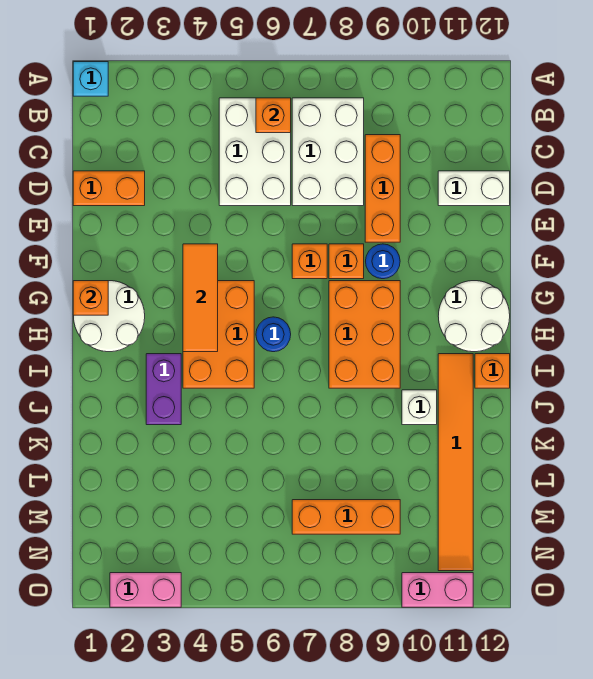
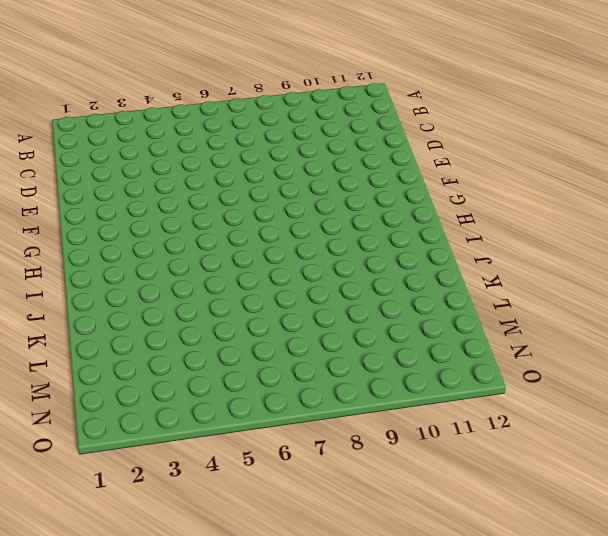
none -> cyan 1x1 brick [73,62,108,96]
none -> white 2x3 brick [219,98,291,206]
none -> white 2x3 brick [292,98,364,206]

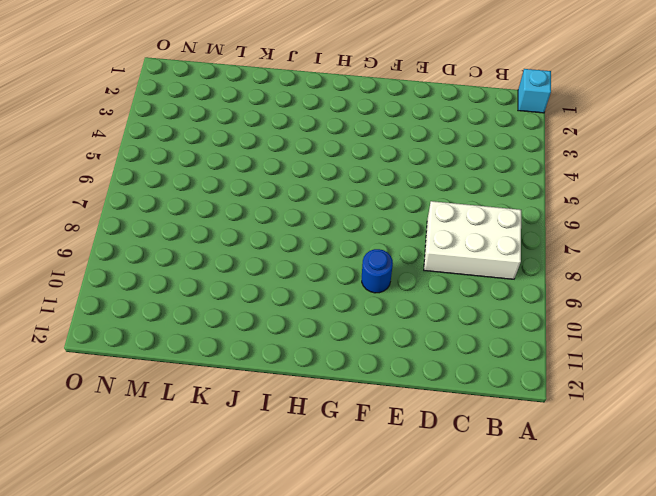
none -> white 2x3 brick [219,98,291,206]
none -> orange 1x3 brick [365,135,400,242]
none -> orange 1x2 brick [73,171,145,206]

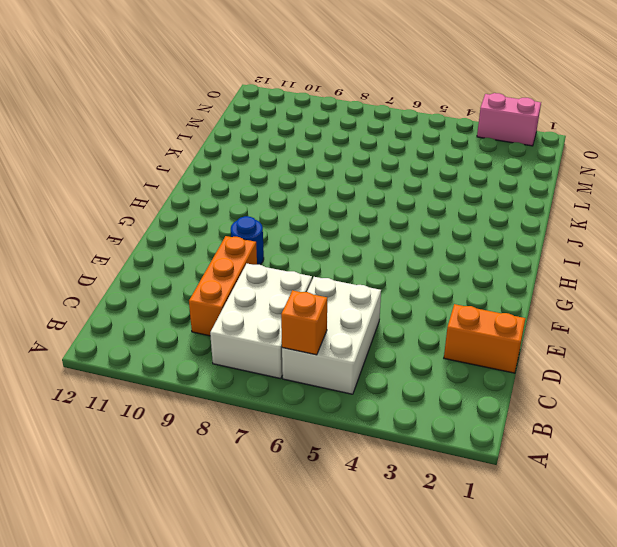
none -> cyan 1x1 brick [73,62,108,96]
none -> white 1x2 brick [438,171,510,206]
none -> orange 1x1 brick [292,244,327,279]

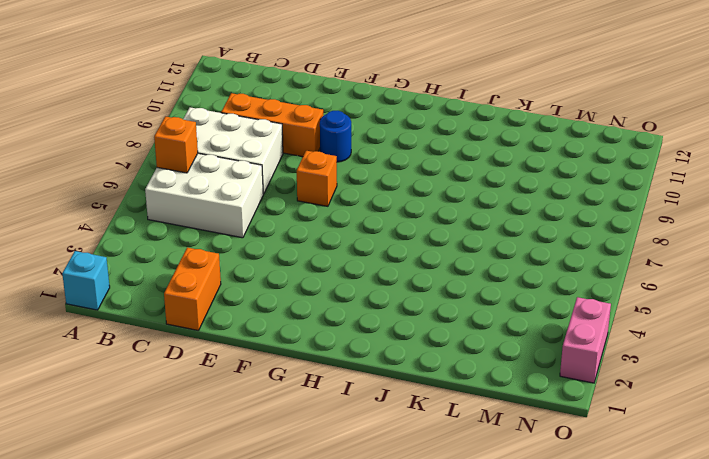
none -> white 1x2 brick [438,171,510,206]
none -> orange 1x1 brick [329,244,364,279]
none -> white 2x2 round brick [74,281,145,352]

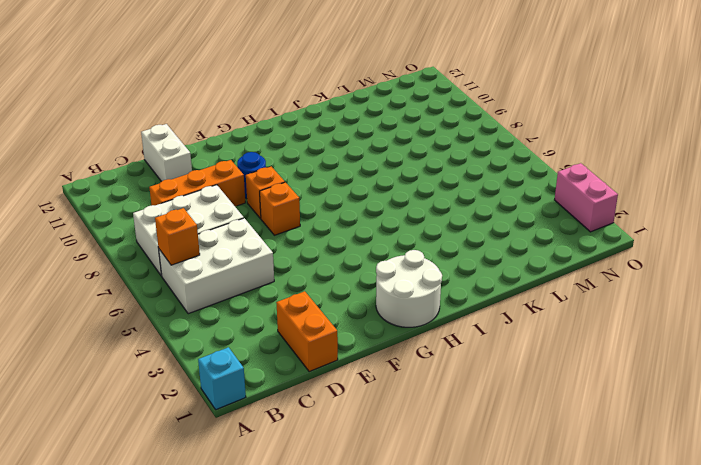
none -> orange 2x3 brick [183,281,254,388]
none -> orange 2x3 brick [329,281,400,388]
none -> white 2x2 round brick [438,281,510,352]

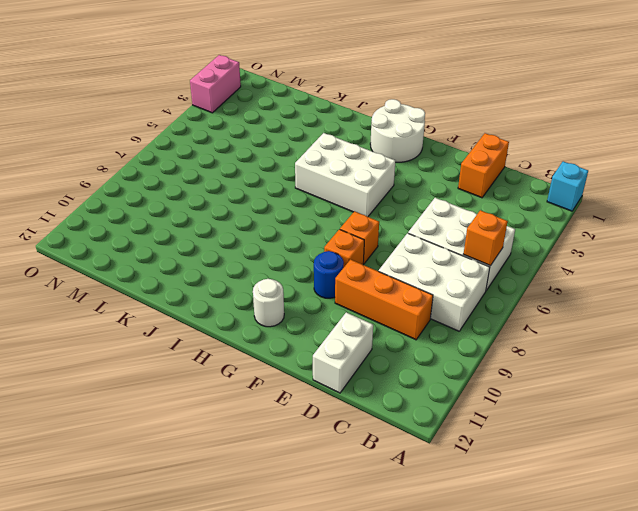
white 2x3 brick [295,133,395,217] -> orange 2x3 brick [183,281,254,388]
white 1x1 round brick [253,279,284,327] -> white 2x2 round brick [438,281,510,352]
none -> orange 2x3 brick [329,281,400,388]
none -> blue 1x1 round brick [256,317,291,352]
none -> purple 1x2 brick [146,354,181,425]

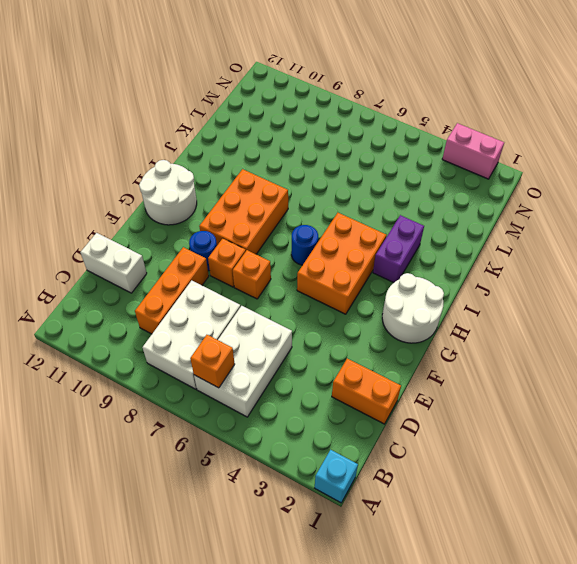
none -> orange 1x6 tile [438,354,473,571]
none -> orange 1x1 brick [475,354,510,388]
none -> white 1x1 brick [402,390,437,425]

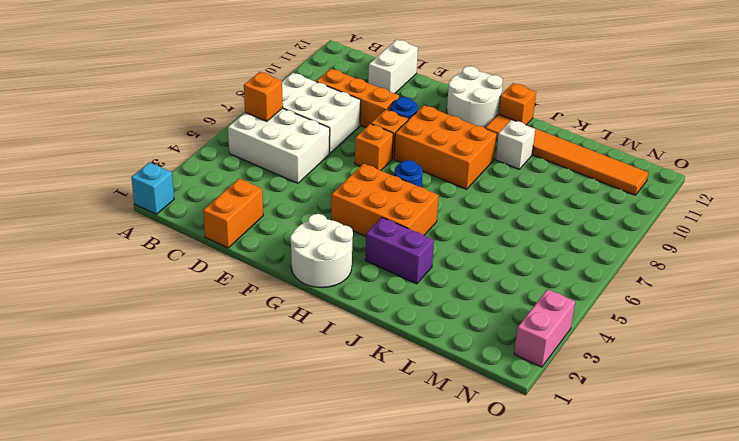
none -> orange 1x3 brick [292,500,400,534]
none -> pink 1x2 brick [402,573,473,607]
none -> orange 1x3 tile [183,244,218,352]

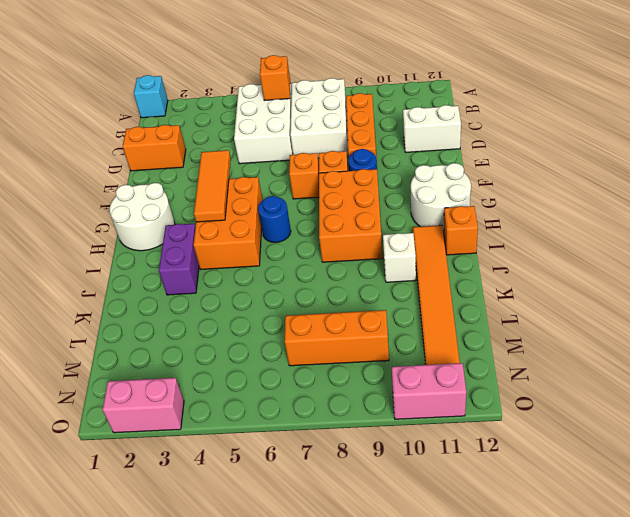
none -> orange 1x1 brick [73,281,108,315]

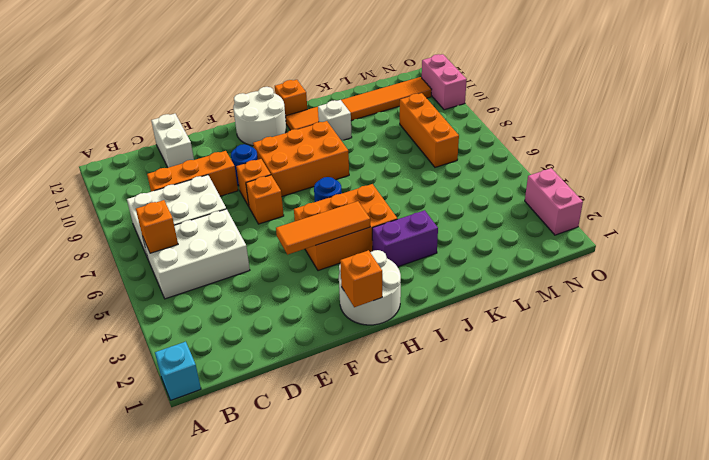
none -> orange 1x2 brick [73,171,145,206]

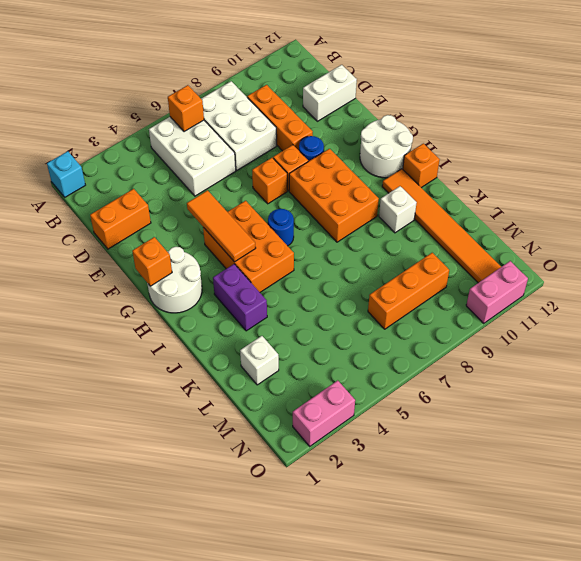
white 1x1 brick [240,336,279,385] -> none

